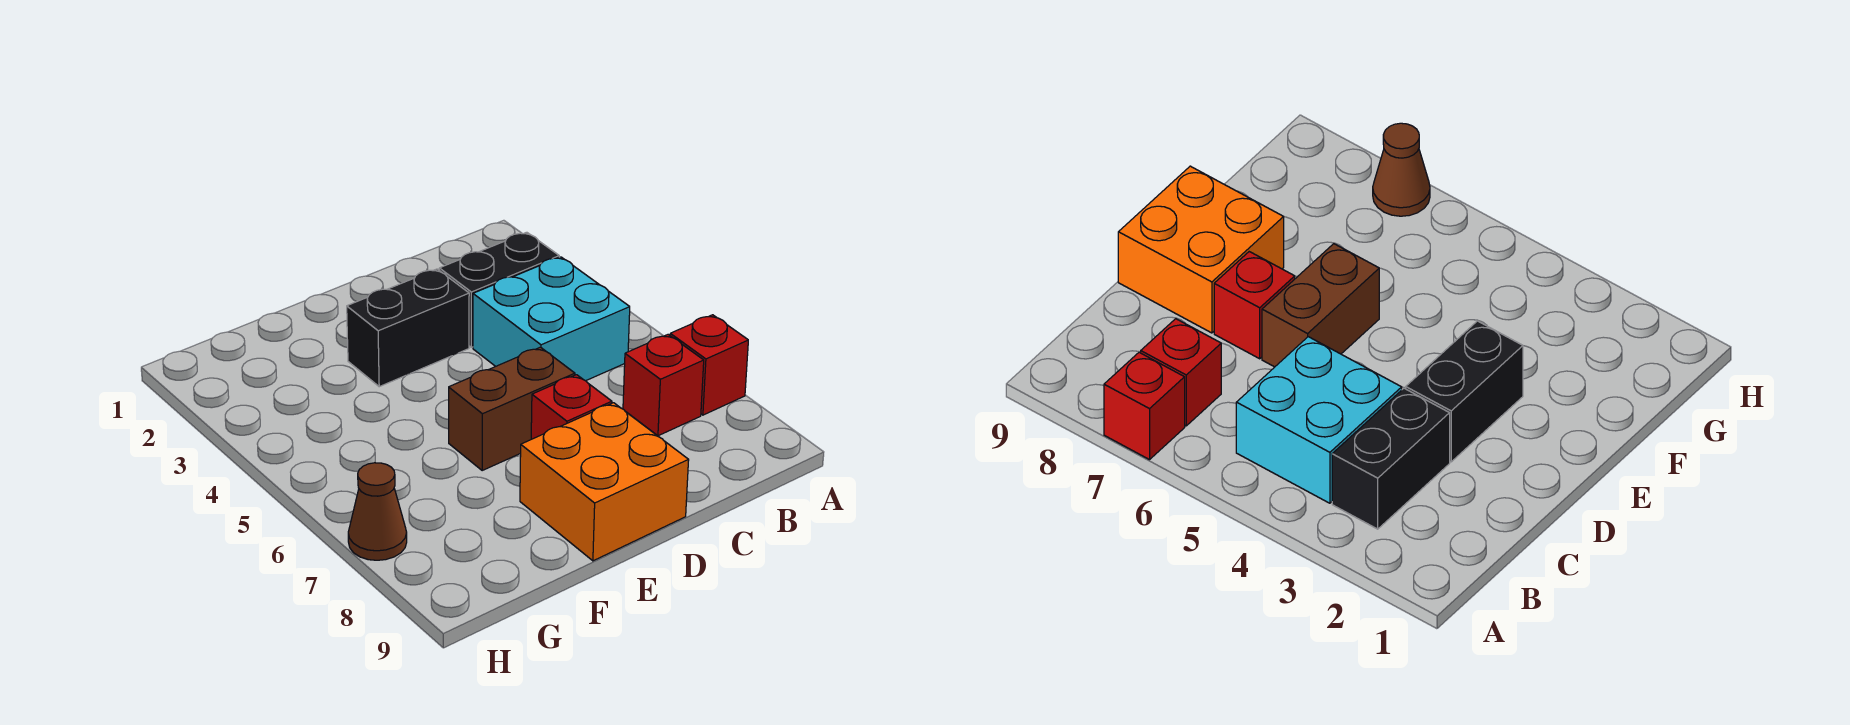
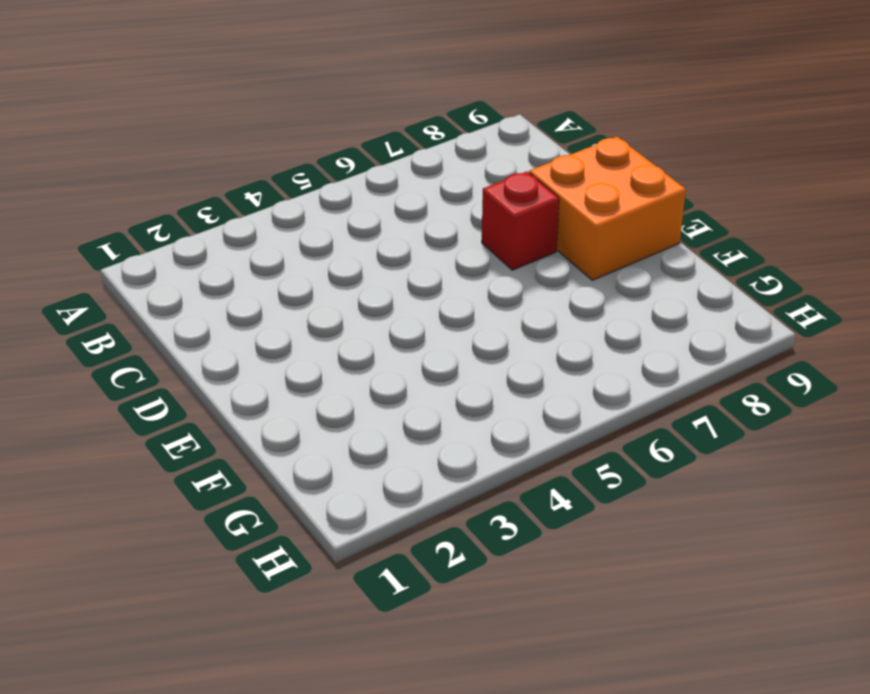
none -> red 1x1 brick [670,315,748,415]
none -> black 1x2 brick [439,232,559,347]

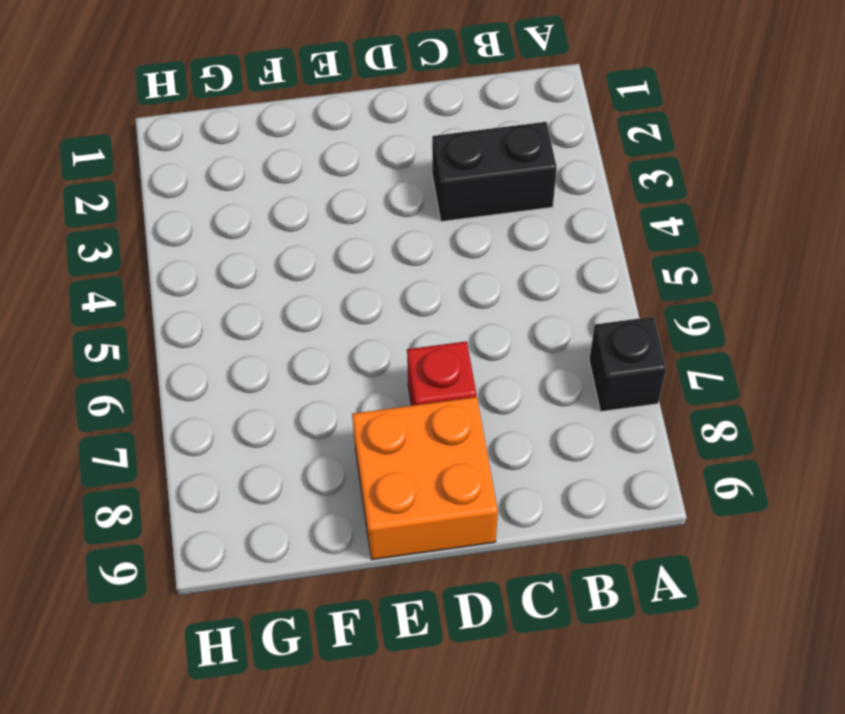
black 1x1 brick [589,317,666,411] -> red 1x1 brick [670,315,748,415]
none -> cyan 2x2 brick [473,257,630,381]
none -> red 1x1 brick [623,335,704,436]

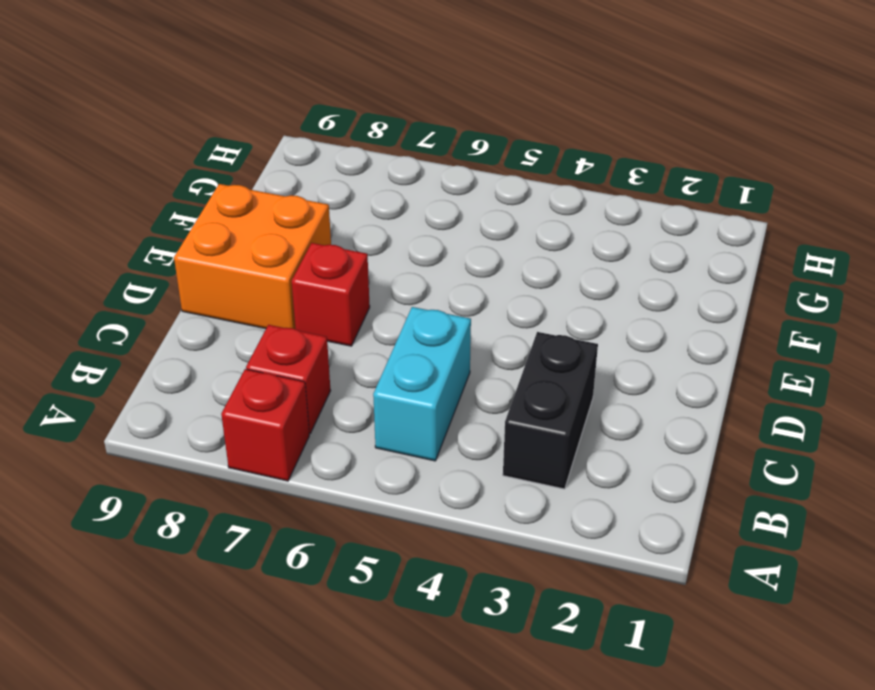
cyan 1x2 brick [373,307,471,461] -> cyan 2x2 brick [473,257,630,381]
none -> black 1x2 brick [347,269,469,387]
none -> brown 1x2 brick [449,347,575,471]

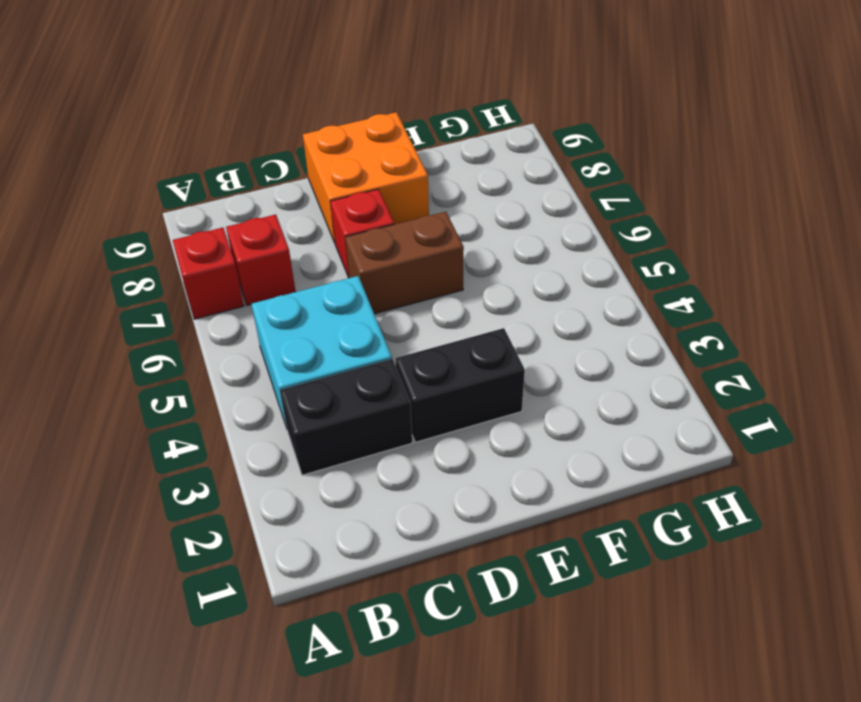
none -> brown 1x1 cone [348,463,407,560]

